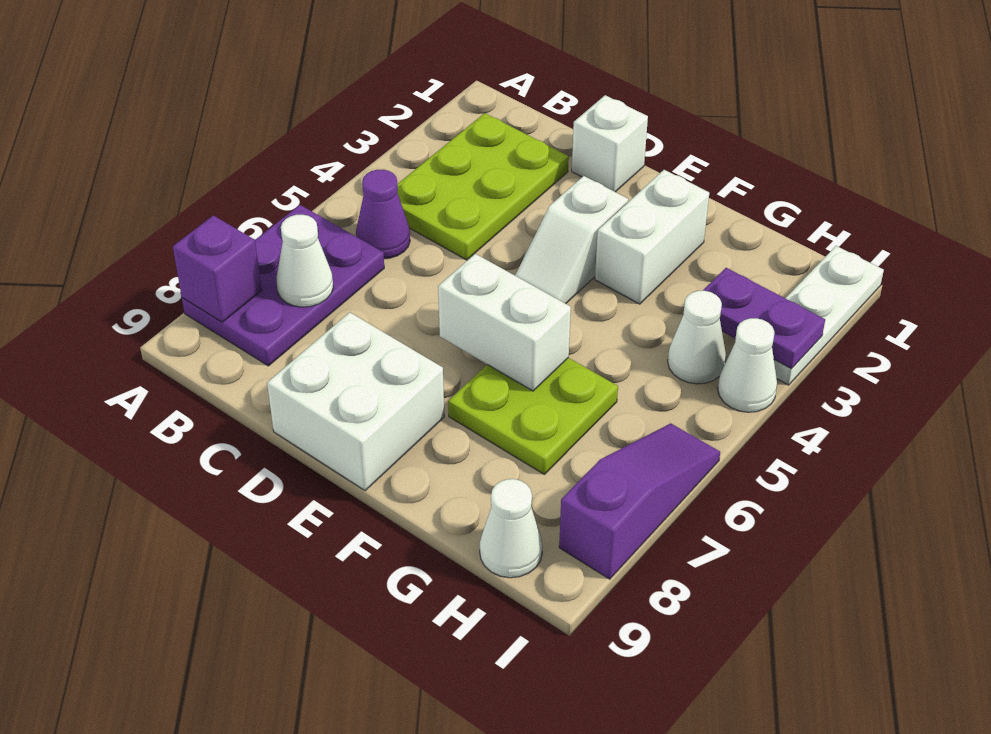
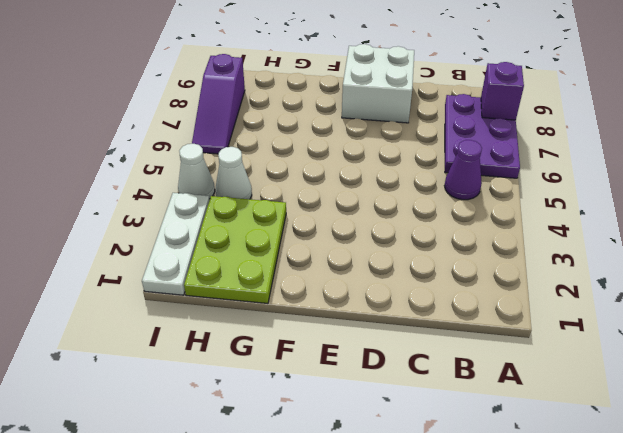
lime 2x3 plate [184,196,286,303] -> lime 2x3 plate moved to [397,113,569,260]
none -> white 1x1 brick [572,95,648,192]
none -> white 1x2 slope [515,176,628,304]
none -> white 1x2 brick [595,170,709,304]

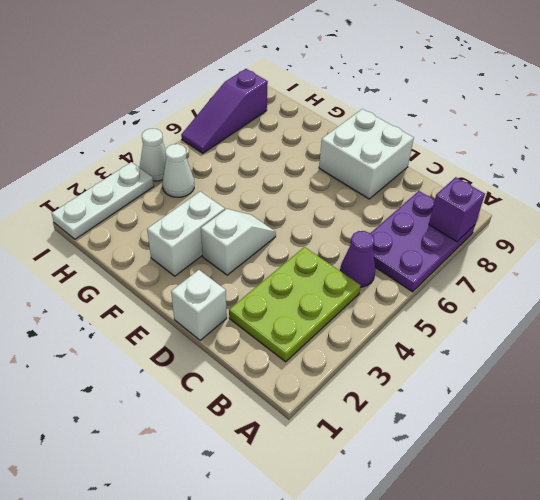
none -> lime 2x2 plate [448,358,618,474]
none -> white 1x1 cone [480,479,542,578]
none -> white 1x1 cone [276,215,333,307]

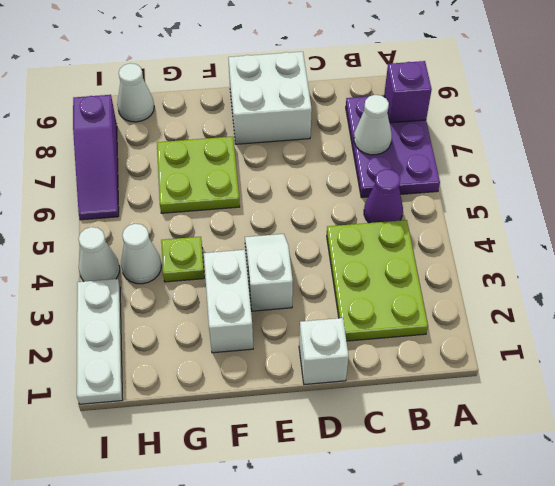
lime 1x1 plate [161,237,204,282] -> none
none -> white 1x2 brick [438,254,571,391]
none -> purple 1x2 plate [703,268,825,369]

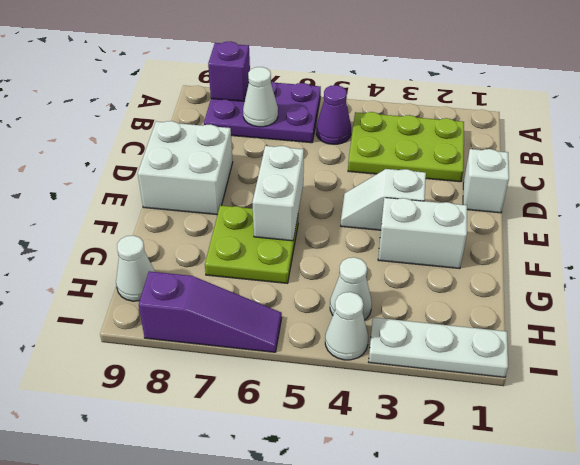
none -> purple 1x2 plate [703,268,825,369]

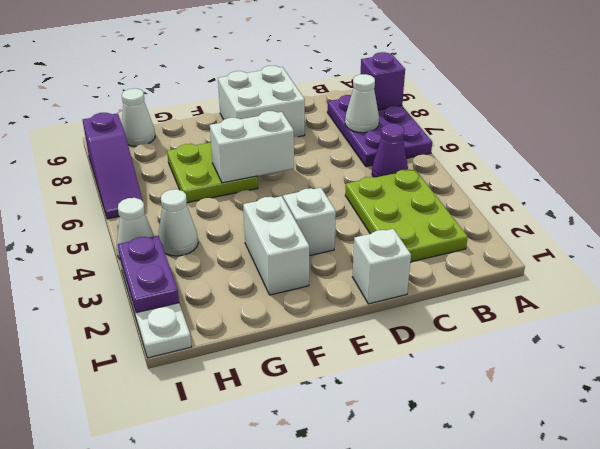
purple 1x2 plate [118,236,179,313] -> purple 1x2 plate turned to [703,268,825,369]

